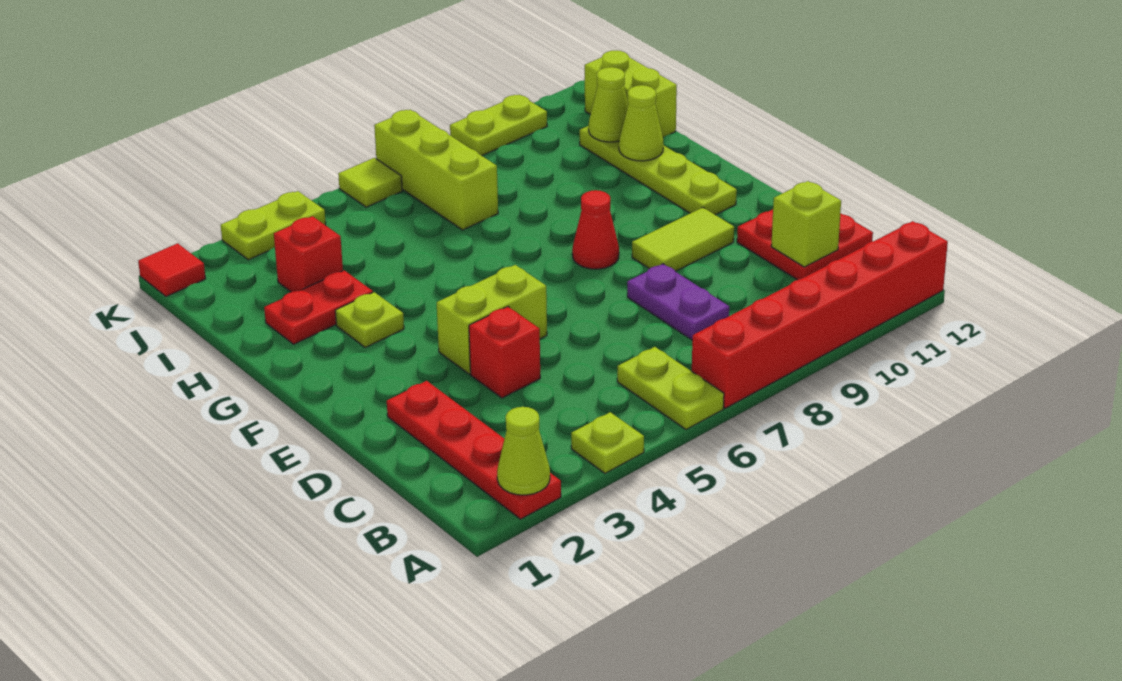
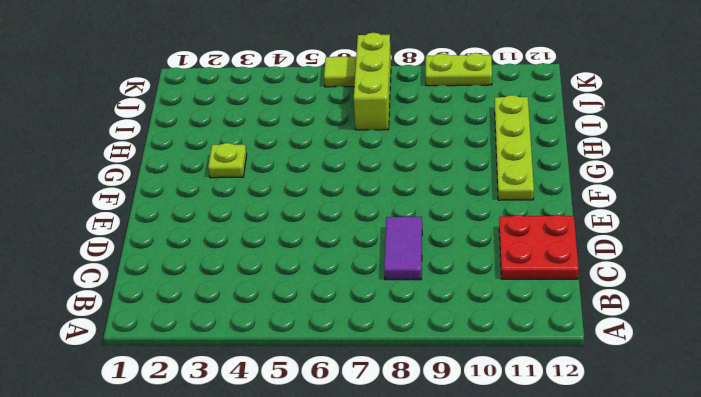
purple 1x2 tile [384,217,422,280] -> purple 1x2 plate [627,264,729,340]
none -> red 1x4 plate [387,381,561,519]
none -> lime 1x1 plate [571,412,644,473]
none -> lime 1x2 plate [617,347,724,429]

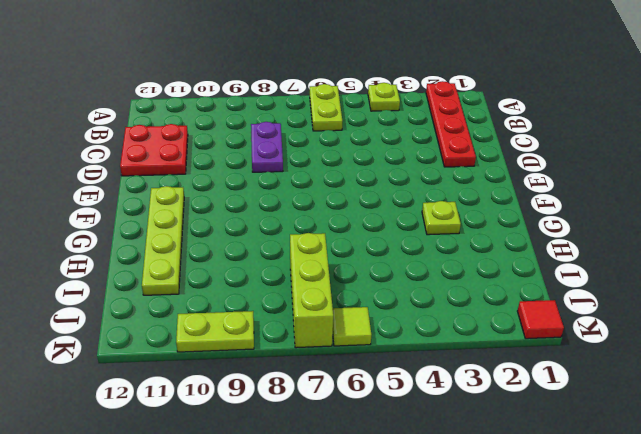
none -> red 1x6 brick [692,221,948,408]
none -> red 1x1 brick [469,307,540,398]
none -> lime 1x2 brick [437,265,547,374]

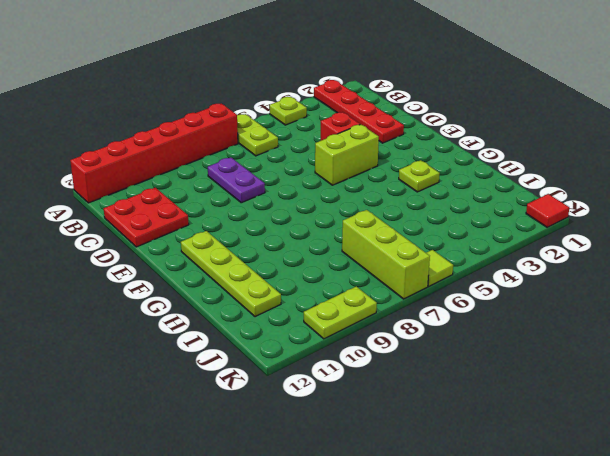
none -> lime 1x2 tile [632,207,734,271]
none -> red 1x1 cone [572,190,619,269]
none -> red 1x2 plate [264,270,373,344]

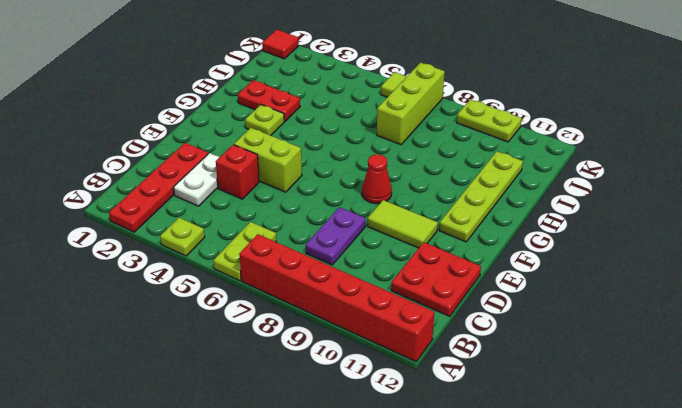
white 1x2 plate [174,153,219,206] -> none
none -> red 1x1 brick [274,216,343,292]
none -> lime 1x2 brick [585,51,677,137]
none -> lime 1x2 plate [221,191,326,260]

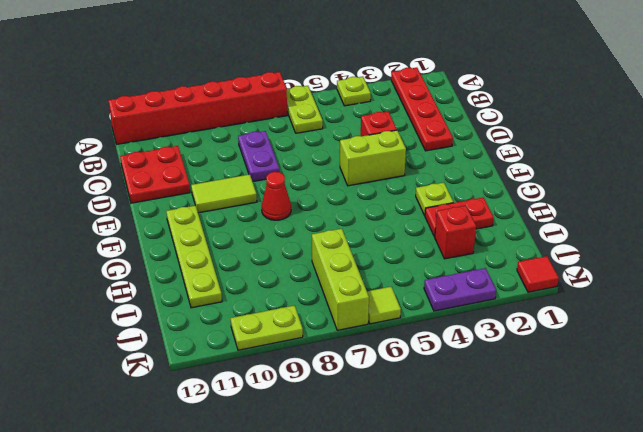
purple 1x2 plate [424,268,496,311] -> lime 1x2 plate [221,191,326,260]
none -> lime 1x2 brick [585,51,677,137]
none -> lime 1x1 cone [497,407,550,495]
none -> lime 1x1 brick [771,181,841,267]

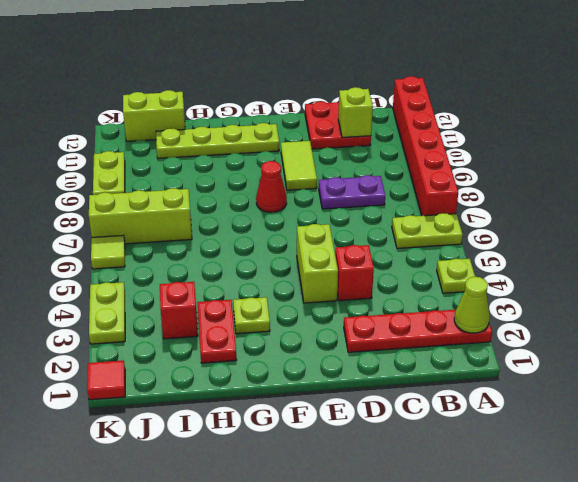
none -> lime 1x1 cone [619,85,663,161]
none -> lime 1x1 cone [589,67,628,142]

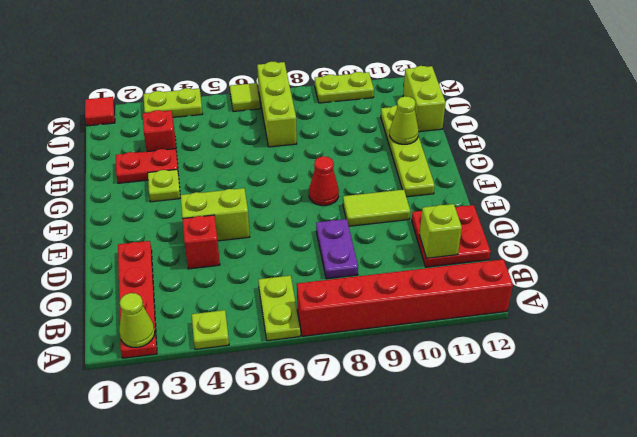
none -> lime 1x1 cone [589,67,628,142]

